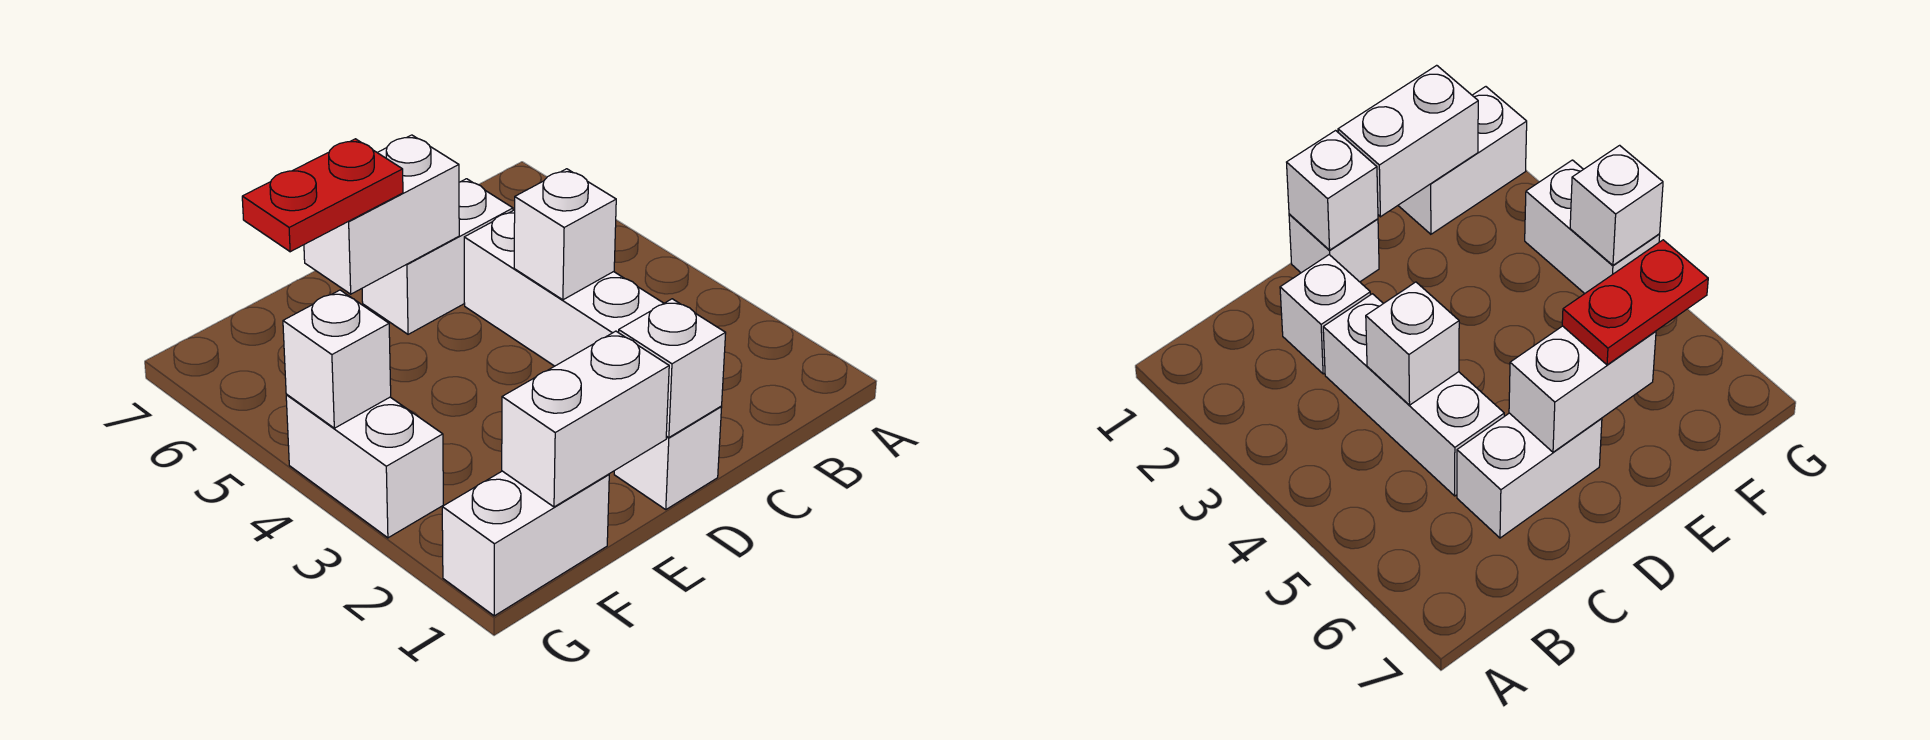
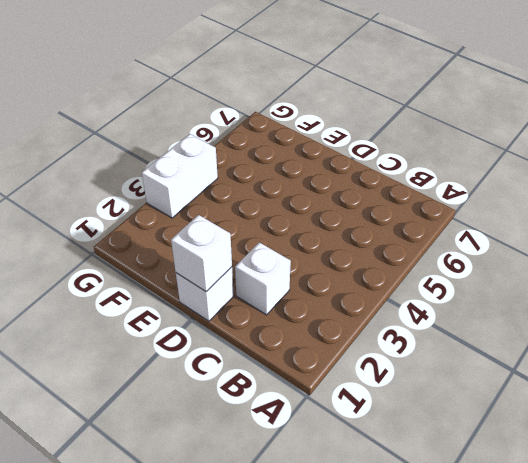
none -> white 1x3 brick [464,210,664,366]
none -> white 1x2 brick [362,179,513,334]
none -> white 1x2 brick [442,471,609,616]

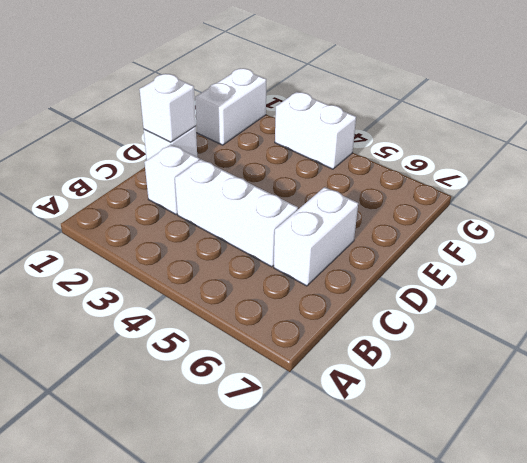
none -> white 1x1 brick [514,169,616,300]
none -> white 1x2 brick [304,135,459,294]
none -> white 1x2 brick [502,331,669,507]

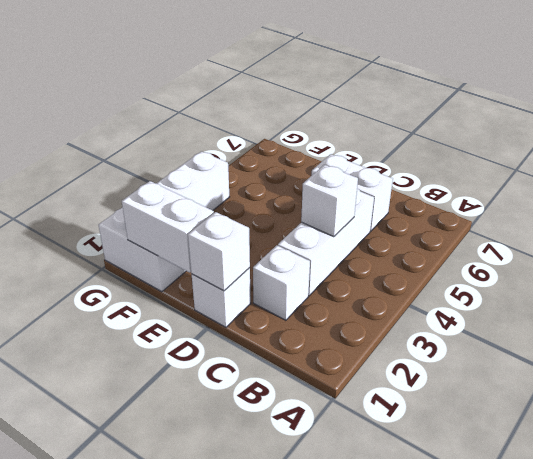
none -> white 1x2 brick [304,135,459,294]
none -> white 1x1 brick [283,290,391,428]
none -> red 1x2 plate [242,139,403,252]

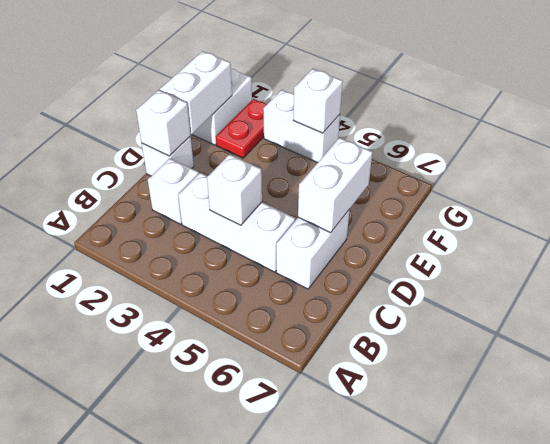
red 1x2 plate [216,99,266,158] -> red 1x2 plate moved to [242,139,403,252]

